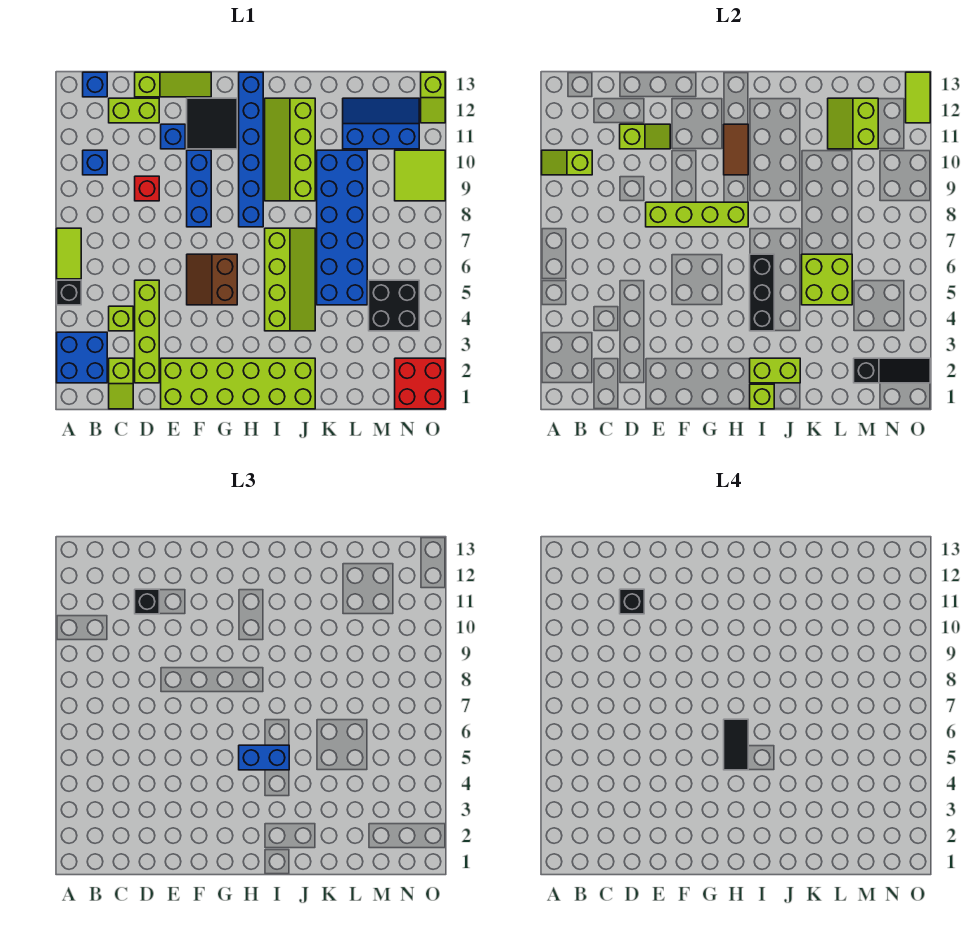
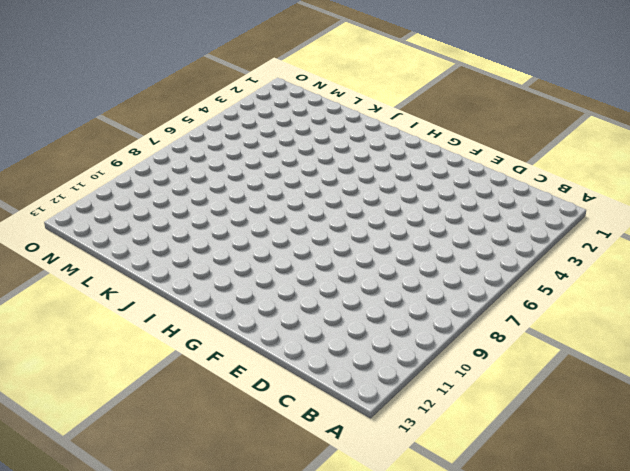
none -> blue 2x2 brick [57,332,107,383]
none -> black 1x1 brick [57,280,81,305]
none -> lime 1x2 tile [57,228,81,279]
none -> blue 1x1 brick [83,150,107,175]

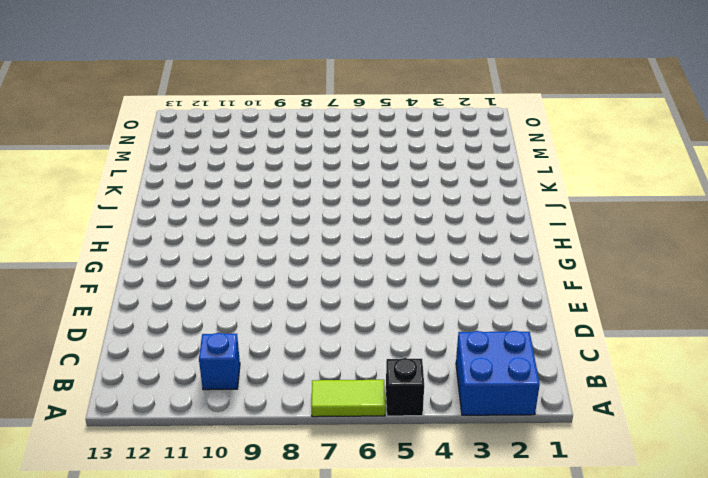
none -> blue 1x1 brick [83,72,107,97]
none -> lime 1x2 slope [109,358,133,409]
none -> lime 1x1 brick [109,306,133,331]
none -> lime 1x2 brick [109,98,159,123]

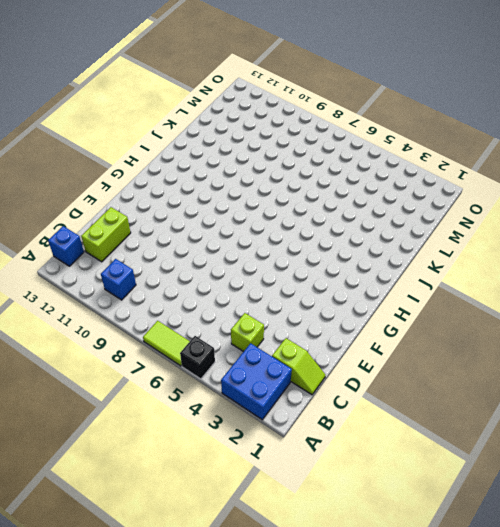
none -> lime 1x4 brick [135,280,159,383]
none -> red 1x1 brick [135,176,159,201]
none -> lime 1x3 slope [135,72,211,97]
none -> lime 2x6 brick [161,358,315,409]

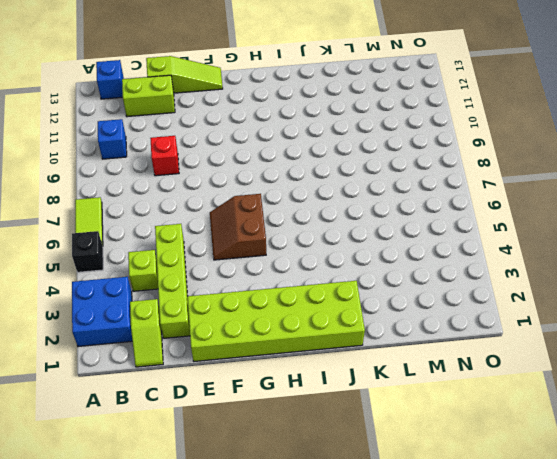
none -> blue 1x1 brick [161,124,185,149]
none -> blue 1x3 brick [187,150,211,227]
none -> black 2x2 tile [187,98,237,149]
none -> blue 1x6 brick [239,72,263,227]

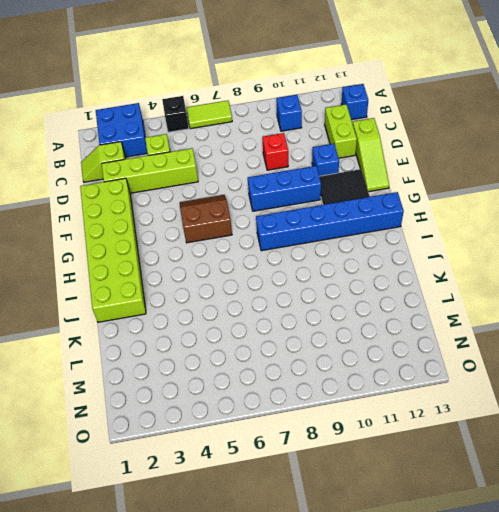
none -> lime 2x4 slope [265,228,315,331]
none -> lime 2x4 slope [265,98,315,201]
none -> blue 2x6 brick [317,150,367,305]
none -> blue 2x3 slope [343,98,419,149]

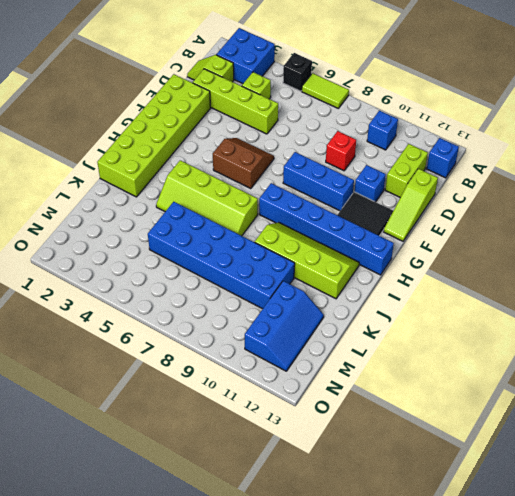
none -> black 2x2 brick [369,280,419,331]
none -> red 2x2 brick [395,358,445,409]
none -> lime 2x2 tile [395,150,445,201]
none -> lime 1x2 slope [421,72,445,123]

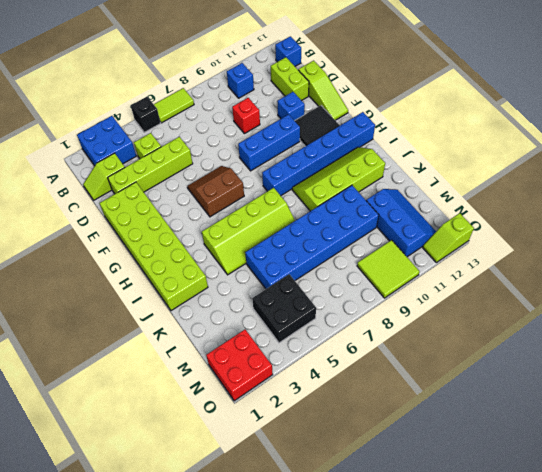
none -> lime 1x2 slope [542,150,592,175]
none -> lime 1x2 slope [620,124,670,149]
none -> lime 1x4 brick [646,202,748,227]
none -> brown 1x2 tile [724,124,748,175]

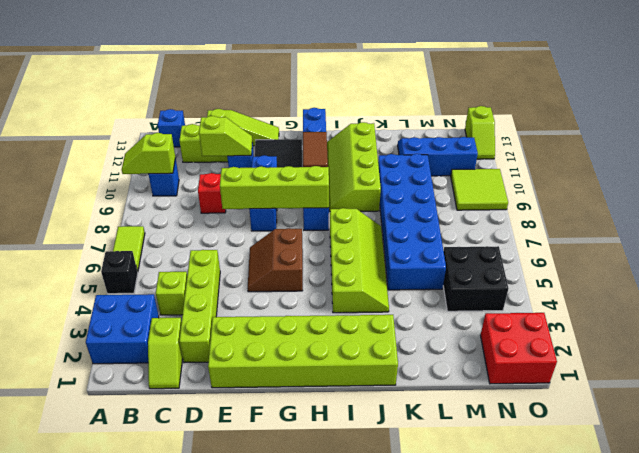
none -> lime 1x1 brick [750,384,774,409]
none -> lime 1x2 brick [750,358,800,383]
none -> black 1x3 brick [750,254,774,331]
none -> lime 2x2 brick [802,254,852,305]

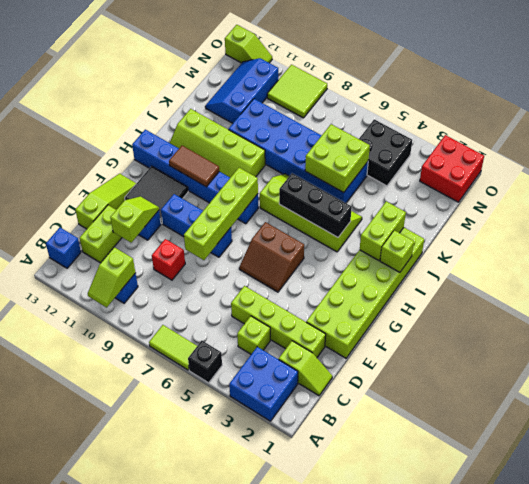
none -> lime 2x2 slope [828,98,878,149]
none -> black 1x3 slope [854,358,930,383]
none -> lime 1x2 tile [906,72,930,123]
none -> black 1x1 brick [135,589,159,614]

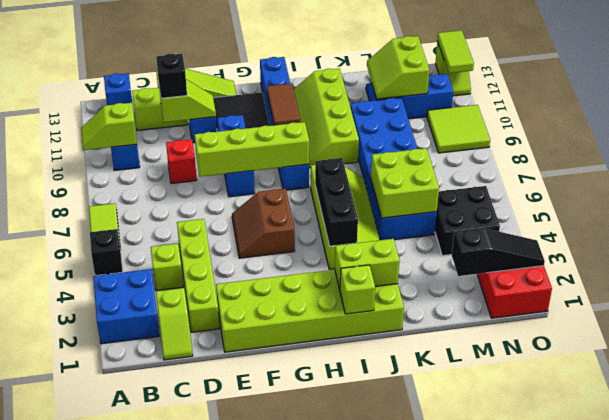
none -> blue 1x2 brick [239,745,289,770]
none -> black 1x1 brick [620,589,644,614]
none -> black 1x2 tile [724,719,748,770]

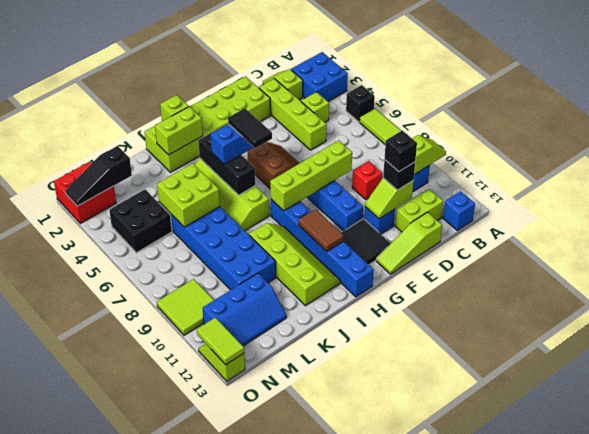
none -> lime 2x2 slope [828,98,878,149]

